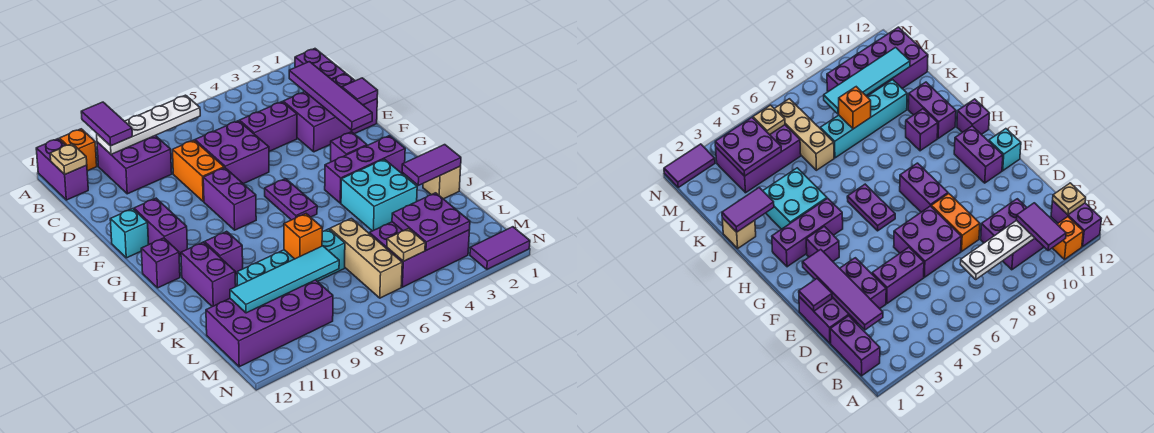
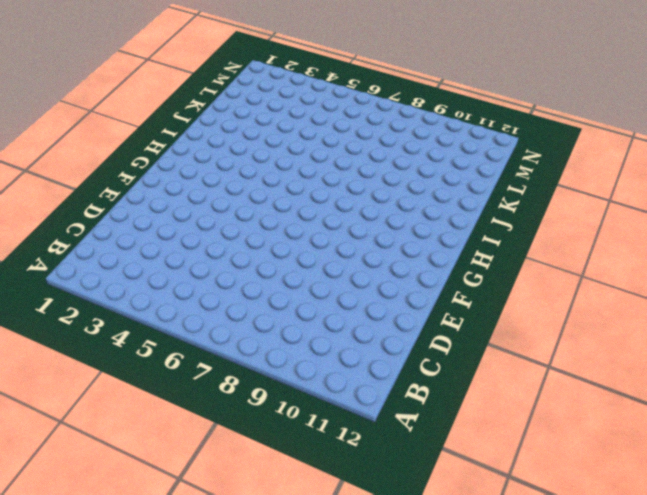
none -> orange 1x1 brick [60,129,97,171]
none -> purple 1x2 brick [36,139,88,200]
none -> purple 1x2 brick [295,49,345,80]
none -> purple 2x2 brick [97,135,172,194]

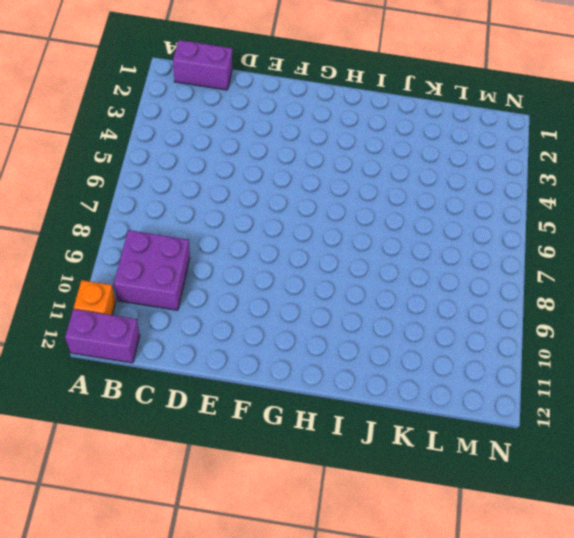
none -> purple 2x3 brick [283,74,377,152]
none -> purple 1x2 brick [240,102,297,151]
none -> purple 2x2 brick [195,121,269,184]
none -> orange 1x2 brick [173,140,224,202]

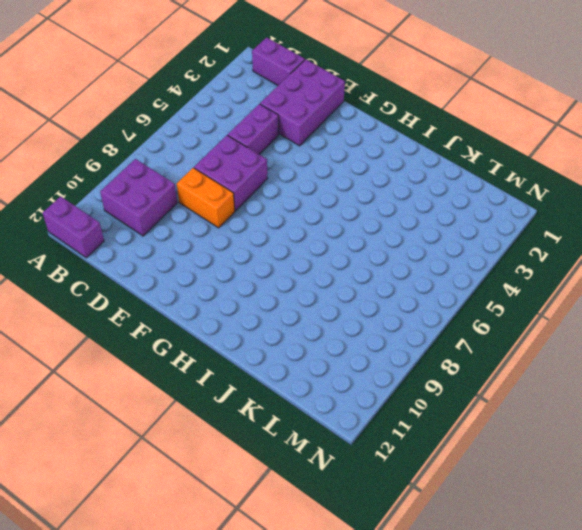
none -> orange 1x1 brick [60,129,97,171]
none -> purple 1x2 brick [203,168,256,230]
none -> purple 1x2 brick [134,198,187,256]
none -> cyan 1x1 brick [110,209,149,258]

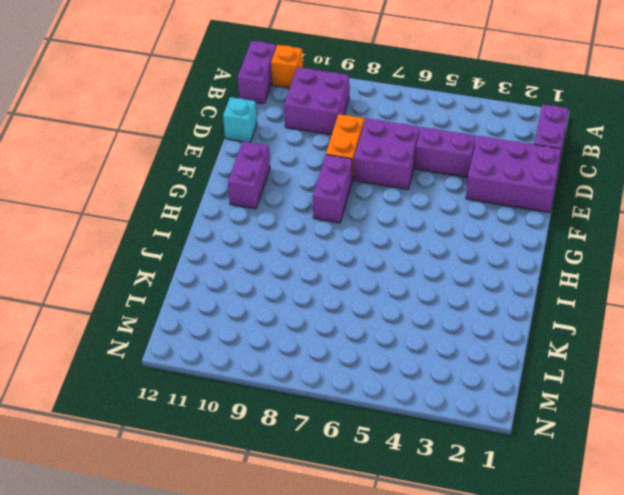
cyan 1x1 brick [223,97,257,142] -> cyan 1x1 brick moved to [110,209,149,258]
none -> purple 1x1 brick [331,132,367,162]
none -> purple 1x2 plate [265,179,317,220]
none -> purple 1x3 brick [325,136,405,203]
none -> purple 1x1 brick [141,238,180,288]

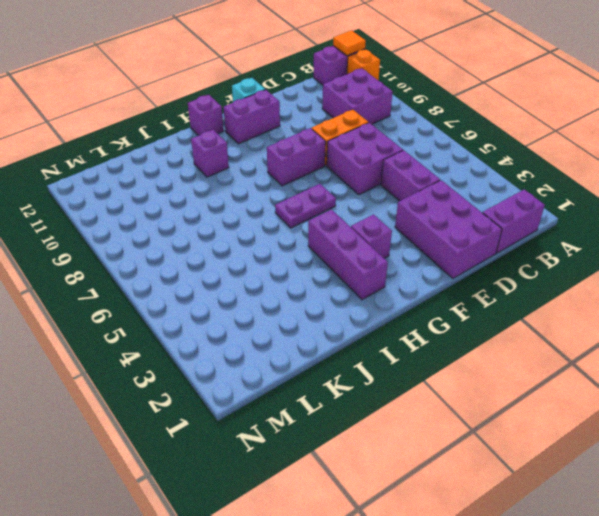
orange 1x1 tile [333,30,366,56] -> none
none -> cyan 2x2 brick [341,159,417,231]
none -> purple 1x2 brick [181,242,236,307]
none -> tan 1x1 brick [423,166,461,199]
none -> tan 1x3 brick [330,218,402,298]

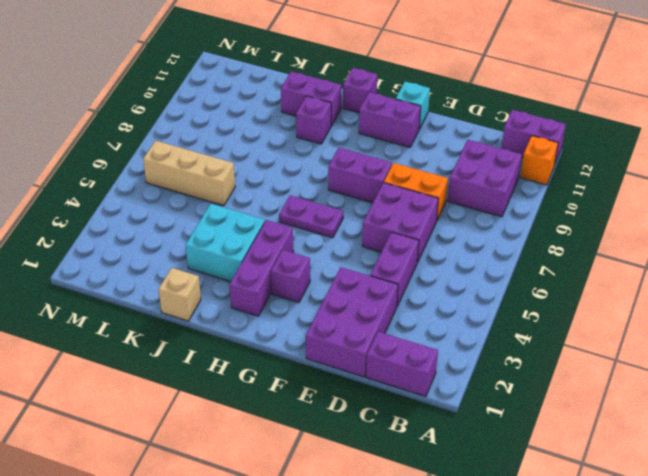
none -> cyan 1x4 brick [237,229,345,286]
none -> purple 2x3 brick [370,222,469,287]
none -> purple 2x4 brick [206,280,333,367]
none -> purple 1x2 tile [470,227,530,269]

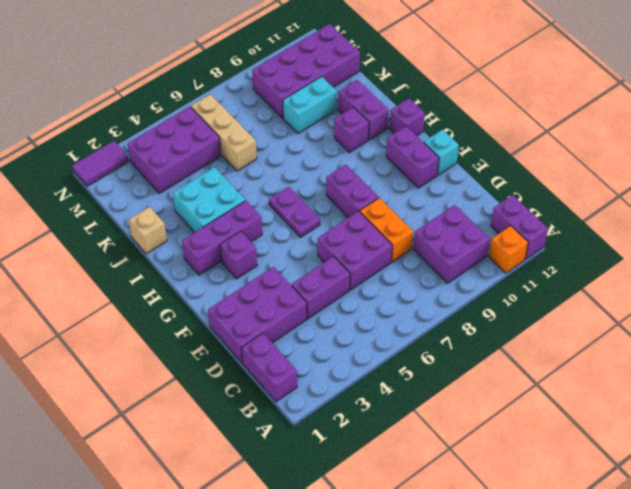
cyan 1x2 brick [283,77,337,134] -> cyan 1x4 brick [237,229,345,286]
none -> white 1x4 plate [97,95,200,154]
none -> tan 1x1 plate [50,144,87,174]
none -> purple 1x4 tile [289,62,372,130]
none -> purple 1x1 tile [342,78,378,105]

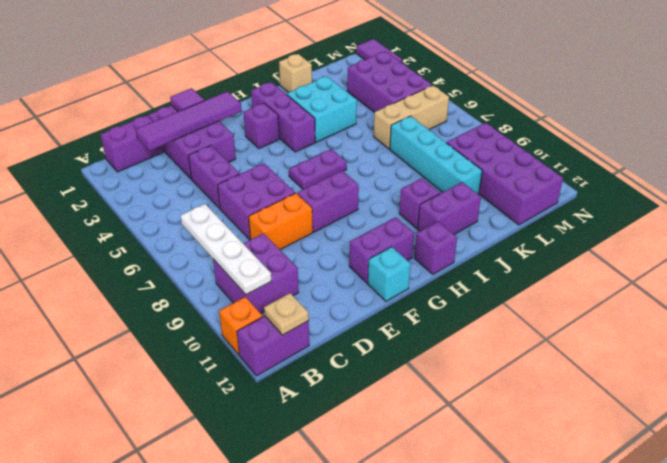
none -> purple 1x2 tile [402,145,461,185]
none -> orange 1x1 brick [284,214,322,259]
none -> purple 2x2 plate [392,193,470,250]
none -> cyan 1x4 tile [230,246,339,313]

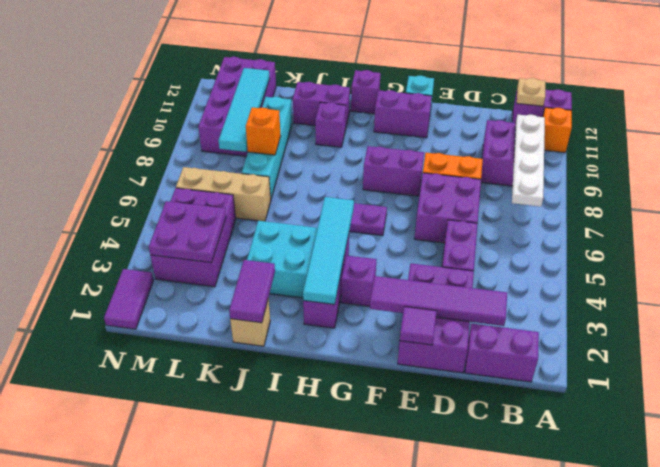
cyan 1x4 tile [303,197,354,304] -> none
none -> tan 1x1 plate [387,229,425,261]
none -> purple 1x2 tile [81,102,132,146]

